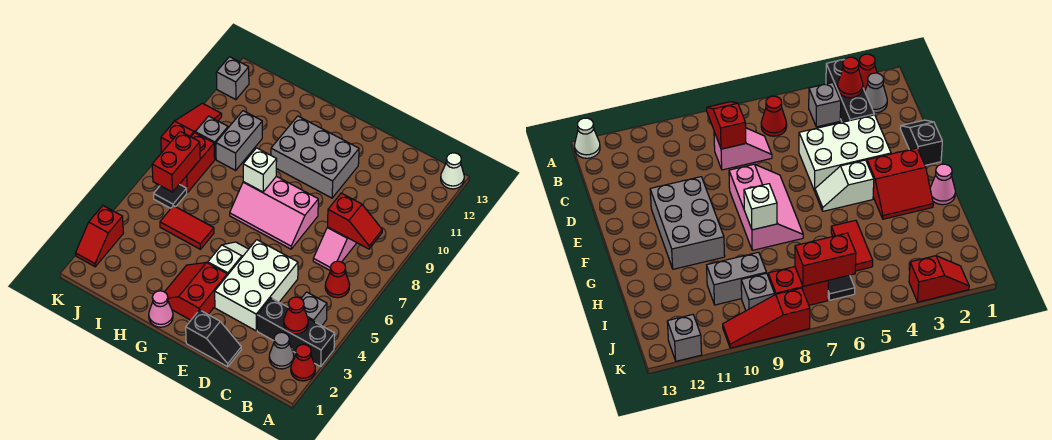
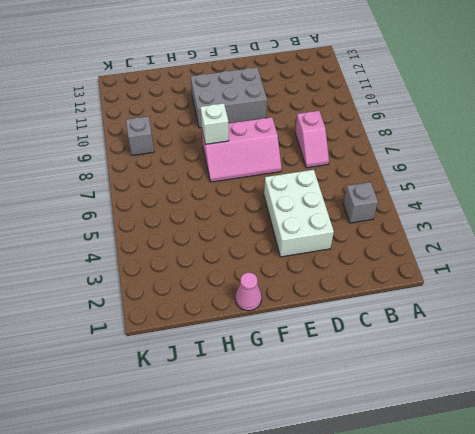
none -> red 1x1 cone [291,344,315,381]
none -> black 1x3 brick [257,298,335,367]
none -> white 1x1 cone [441,153,464,189]

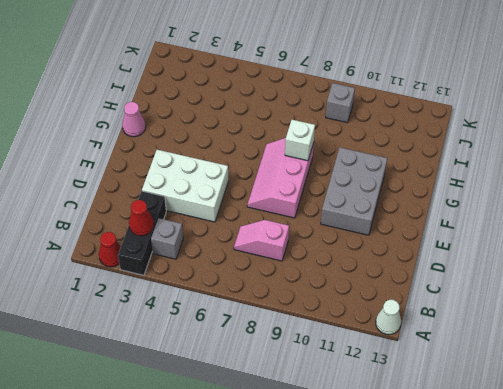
none -> grey 1x1 cone [269,332,294,369]
none -> red 1x1 cone [325,261,350,298]
none -> black 1x2 slope [186,310,241,367]

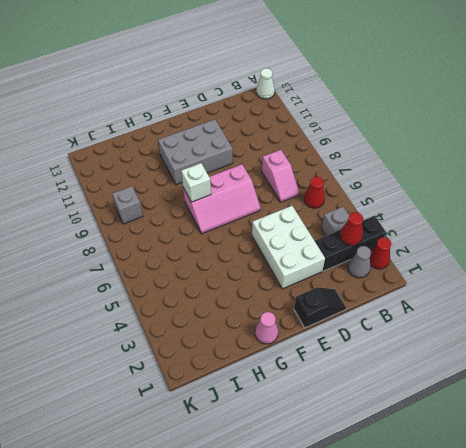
none -> red 2x2 slope [165,263,227,320]
none -> white 1x2 slope [208,242,248,275]
none -> red 1x2 tile [160,206,214,249]

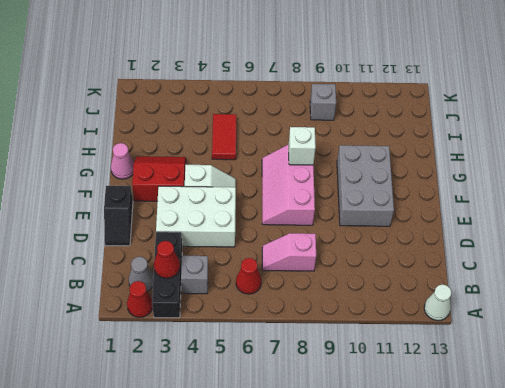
none -> grey 1x2 brick [216,111,262,170]
none -> black 1x1 tile [154,184,187,208]
none -> red 1x2 brick [180,133,215,193]

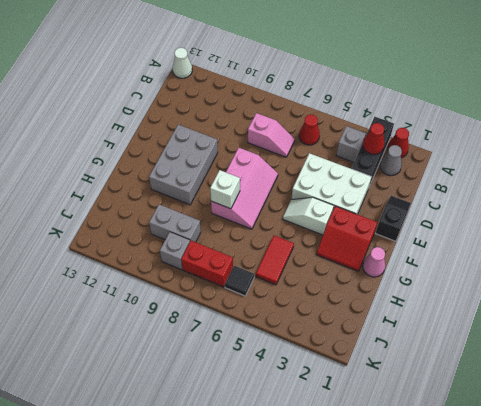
none -> red 1x2 slope [75,206,123,267]
none -> red 1x3 slope [161,103,222,153]
none -> grey 1x1 brick [216,57,249,100]

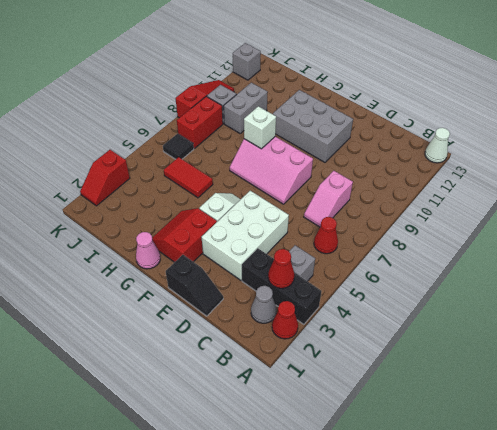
none -> red 1x2 slope [328,193,382,249]
none -> red 1x2 brick [152,131,200,192]

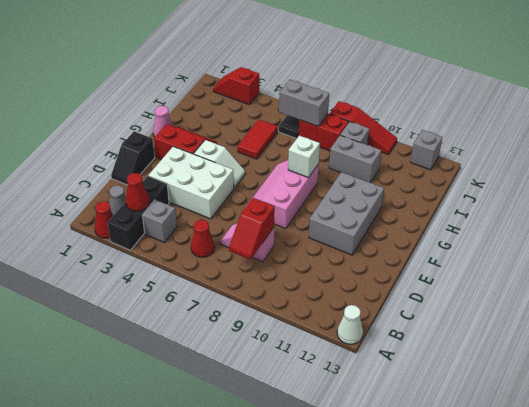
grey 1x2 brick [279,80,329,126] -> red 1x2 brick [152,131,200,192]

